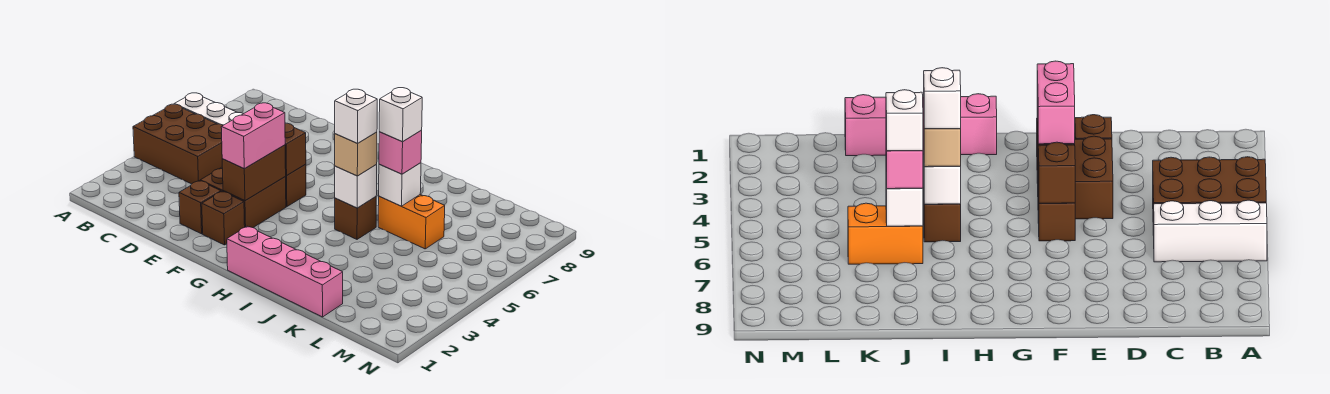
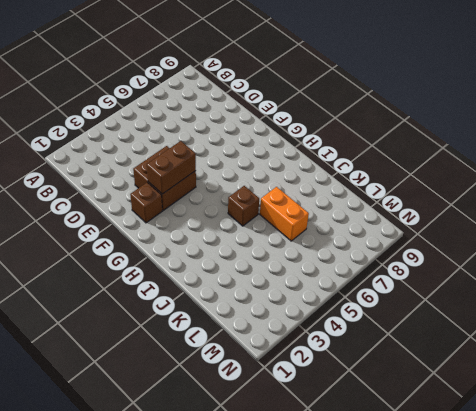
none -> brown 2x3 brick [133,104,223,184]
none -> white 1x3 brick [175,93,243,125]
none -> brown 1x1 brick [179,181,221,234]

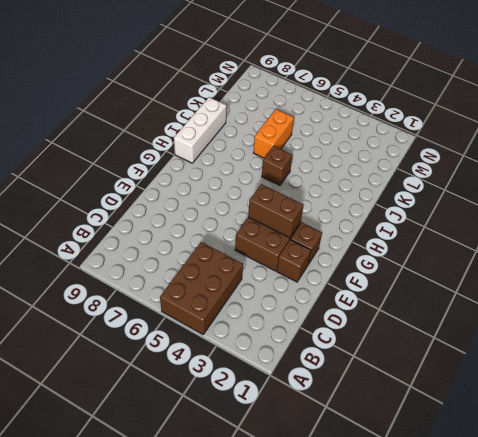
white 1x3 brick [174,97,227,163] -> white 1x3 brick moved to [175,93,243,125]
none -> brown 1x1 brick [285,164,306,207]
none -> pink 1x4 brick [227,226,343,317]
none -> brown 1x1 brick [285,123,306,176]

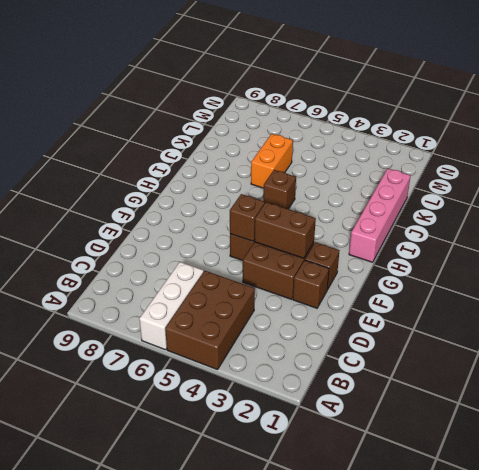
none -> white 1x1 brick [335,165,377,208]
none -> white 1x1 brick [379,163,421,206]
none -> pink 1x2 brick [221,103,285,169]

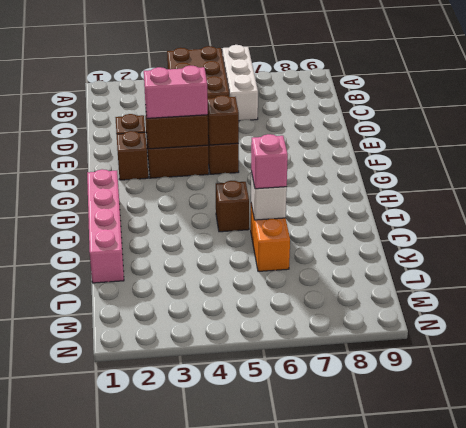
none -> white 1x1 brick [335,165,377,208]
none -> tan 1x1 brick [335,132,377,176]
none -> white 1x1 brick [335,89,377,143]

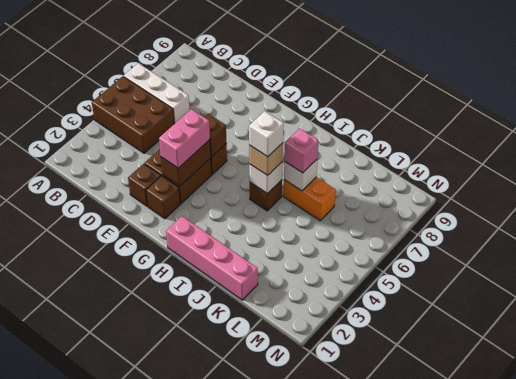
none -> white 1x1 brick [379,88,422,142]

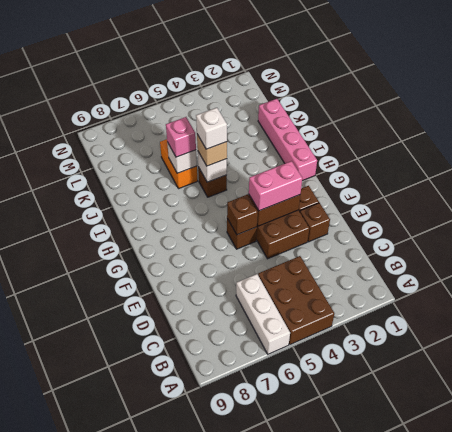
none -> white 1x1 brick [379,88,422,142]

